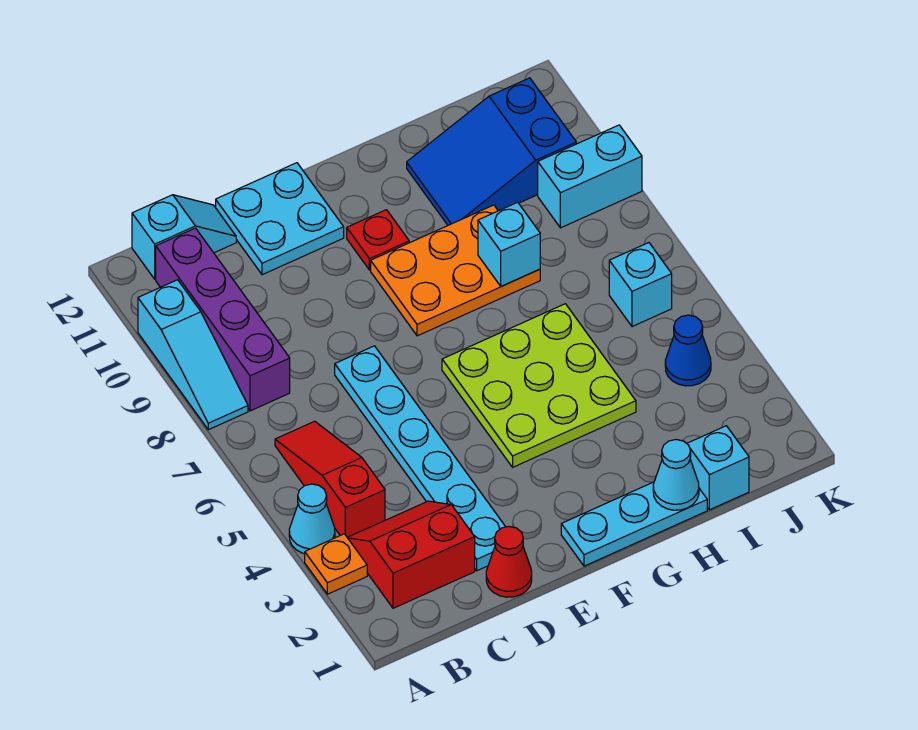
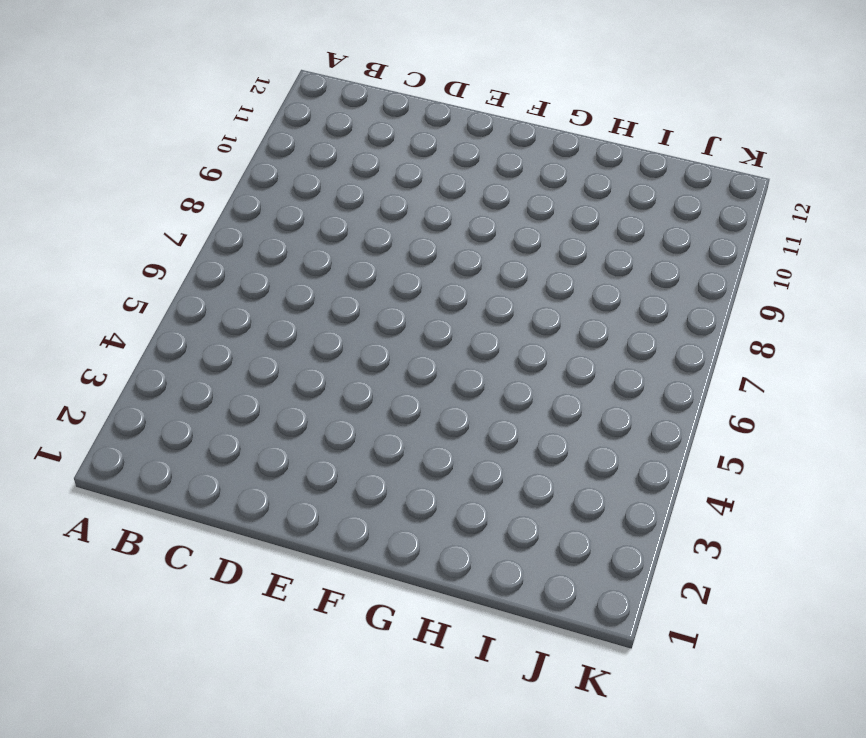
none -> orange 1x1 plate [305,534,367,594]
none -> cyan 1x1 cone [289,484,335,554]
none -> cyan 1x3 slope [138,280,248,430]

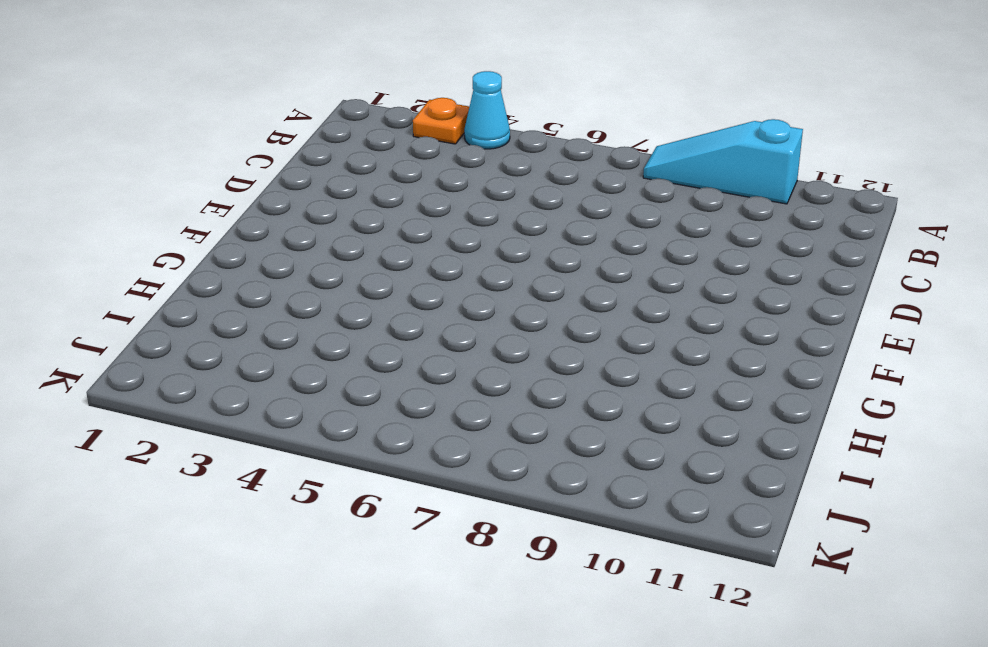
none -> red 2x2 slope [347,501,475,608]
none -> red 1x3 slope [275,421,385,537]
none -> purple 1x4 brick [156,228,290,411]

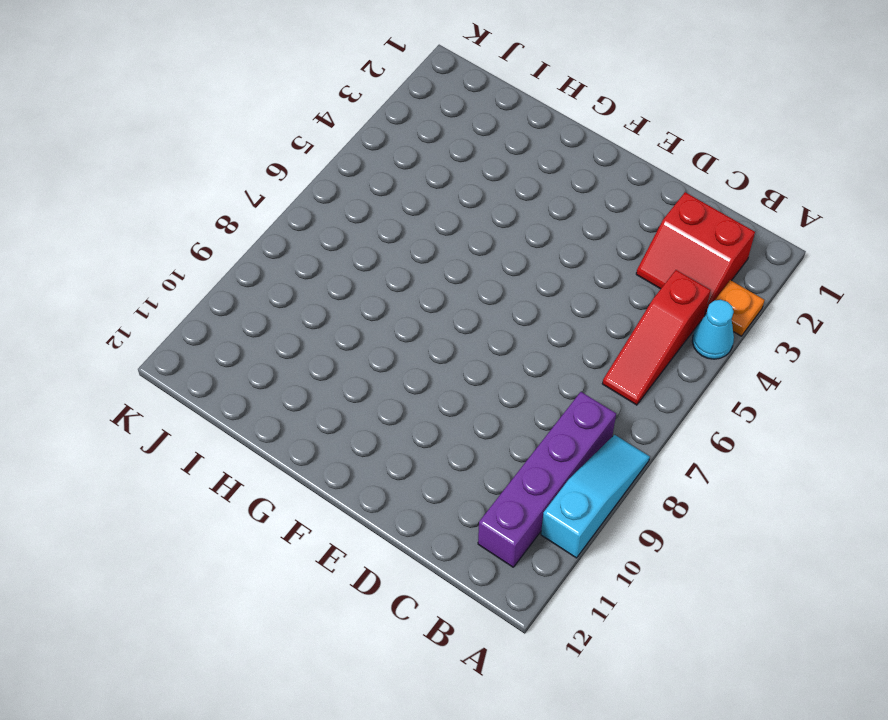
none -> cyan 1x2 slope [132,195,236,279]
none -> red 1x1 cone [486,527,532,597]
none -> cyan 1x6 plate [335,346,505,571]

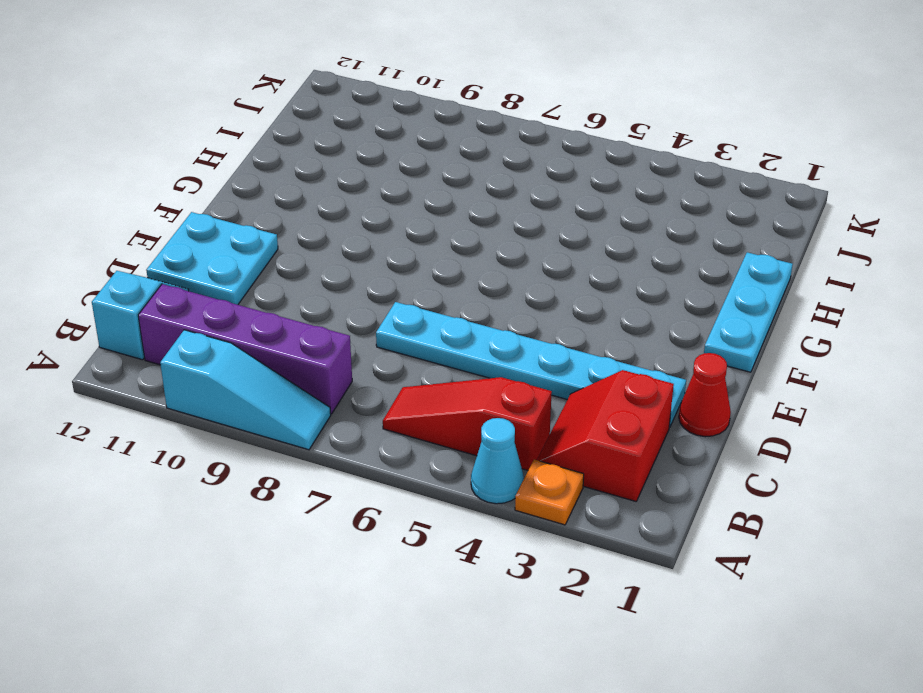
none -> lime 3x3 plate [442,304,636,467]
none -> orange 2x3 plate [371,205,540,336]
none -> red 1x1 plate [347,210,409,270]

